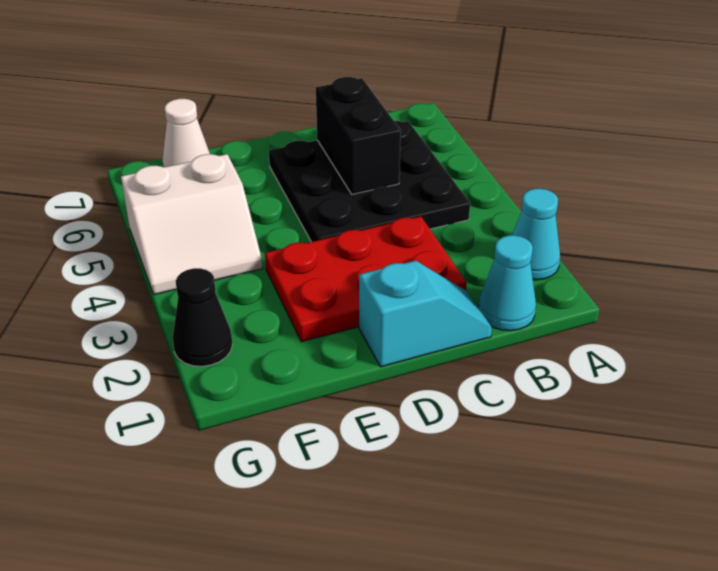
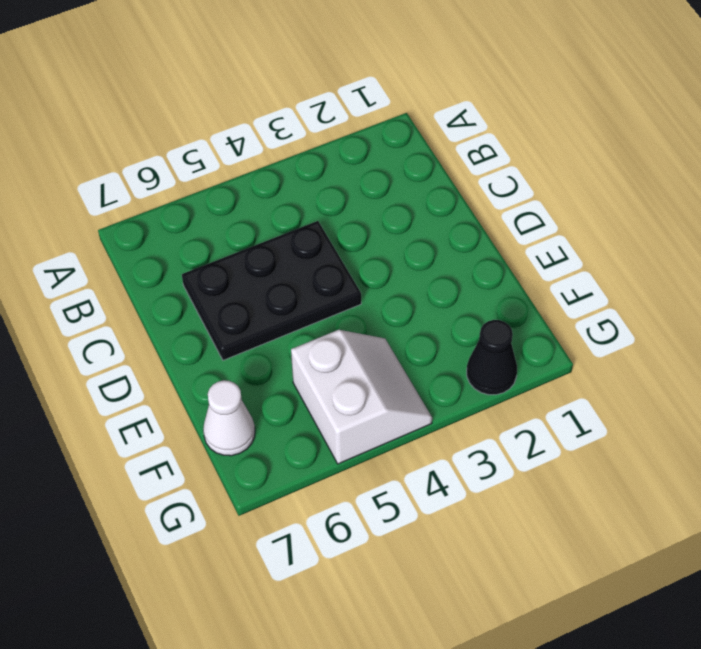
black 2x3 plate [182,221,361,360] -> black 3x3 plate [269,121,470,242]
none -> cyan 1x1 cone [512,189,560,280]
none -> cyan 1x1 cone [479,235,536,331]

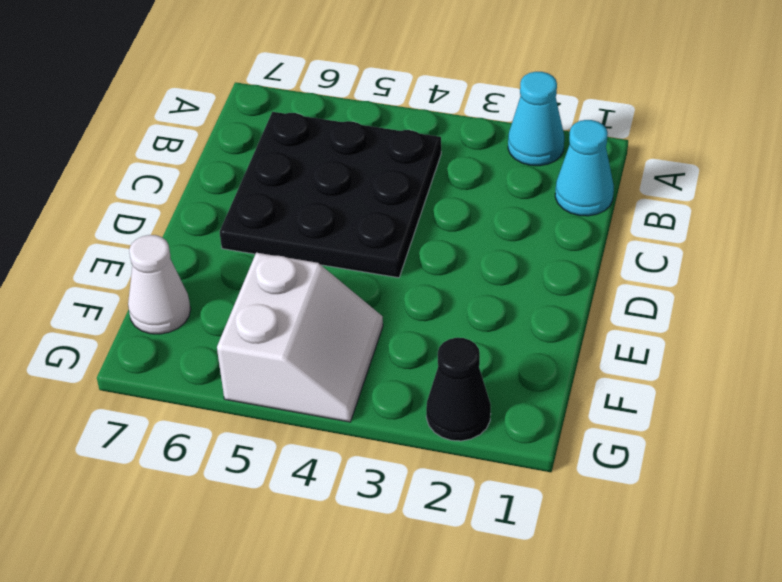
none -> cyan 1x2 slope [359,261,492,367]
none -> red 2x3 plate [265,216,467,342]

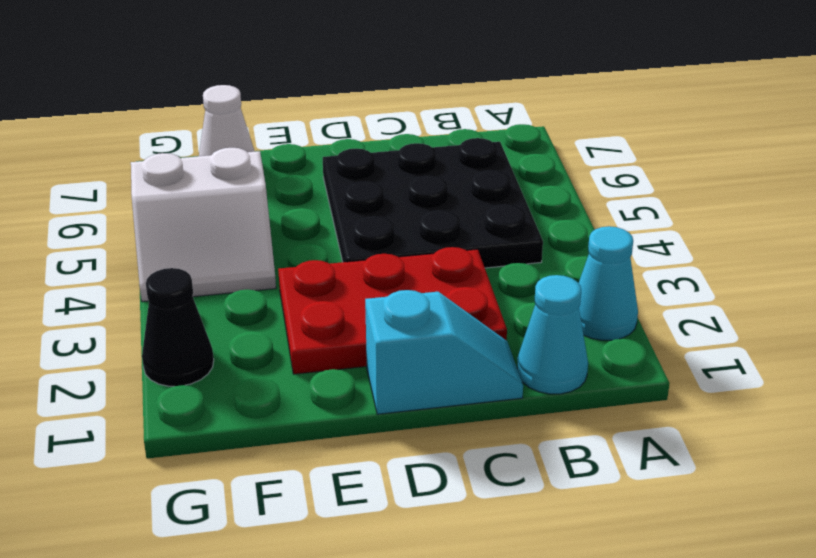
none -> black 1x2 brick [316,77,401,194]

